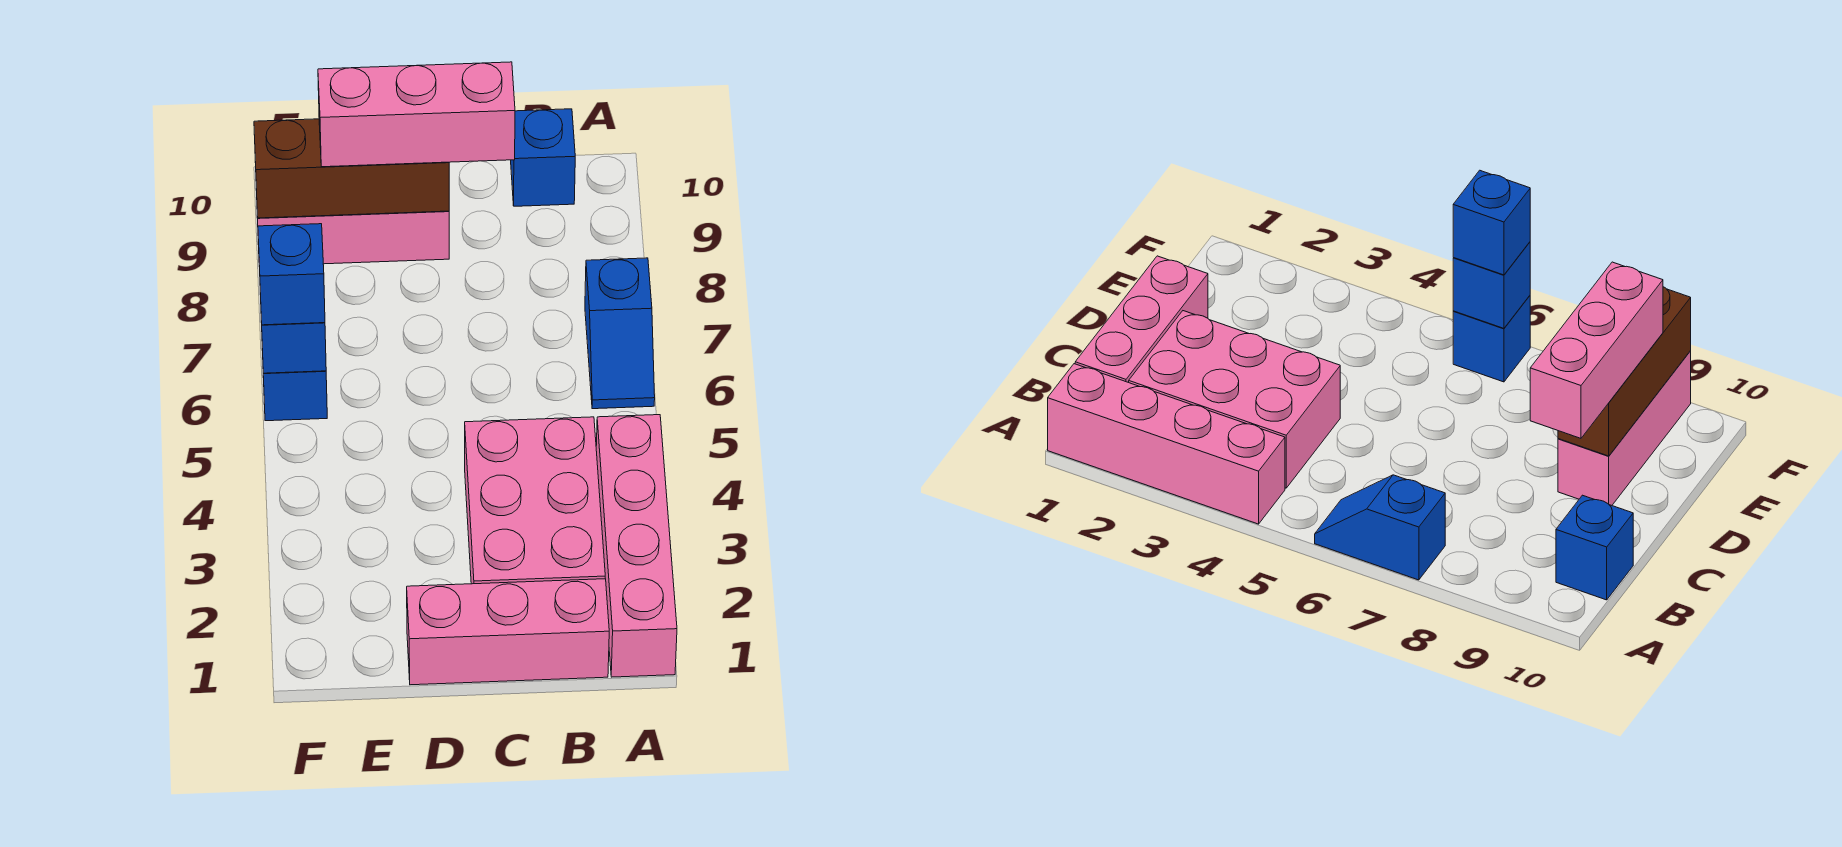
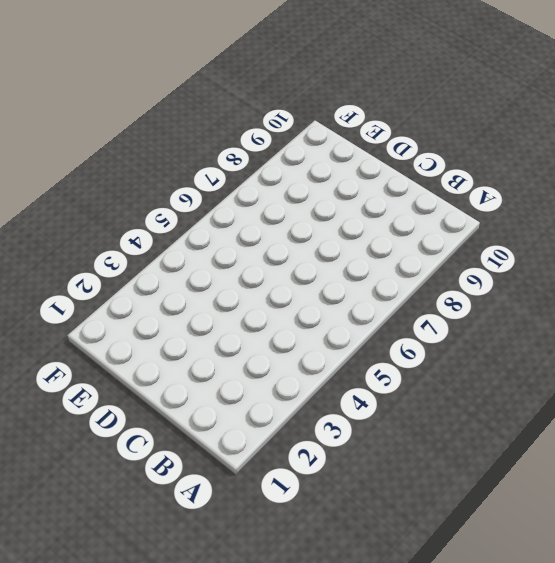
none -> pink 1x4 brick [596,415,677,677]
none -> blue 1x2 slope [585,258,655,409]

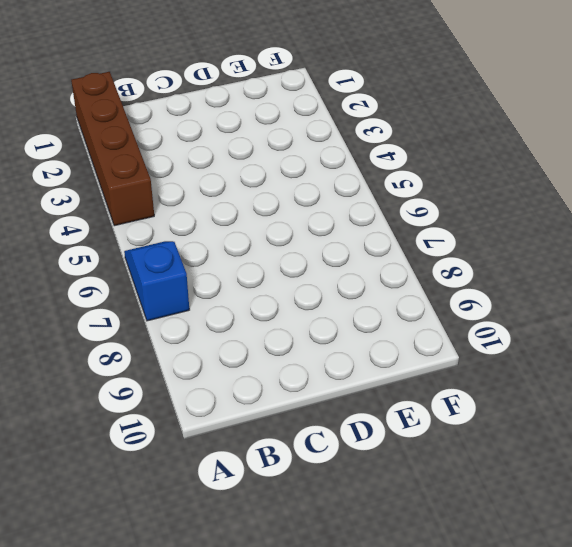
brown 1x4 brick [71,72,154,226] -> pink 1x4 brick [596,415,677,677]
none -> pink 1x3 brick [407,579,609,685]
none -> pink 2x3 brick [465,417,605,584]

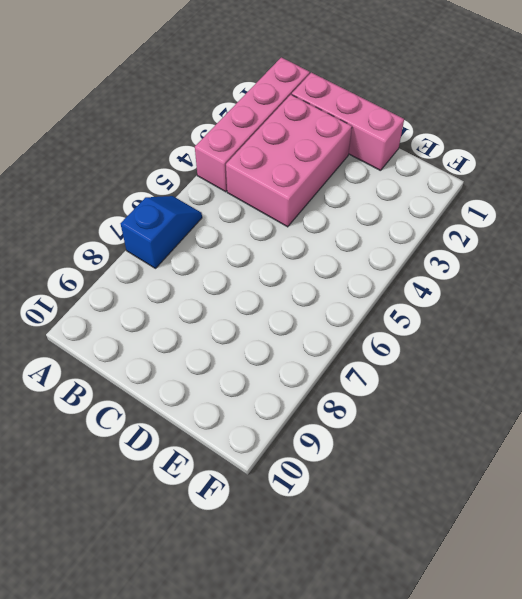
none -> blue 1x1 brick [511,109,575,206]
none -> pink 1x3 brick [257,211,449,264]

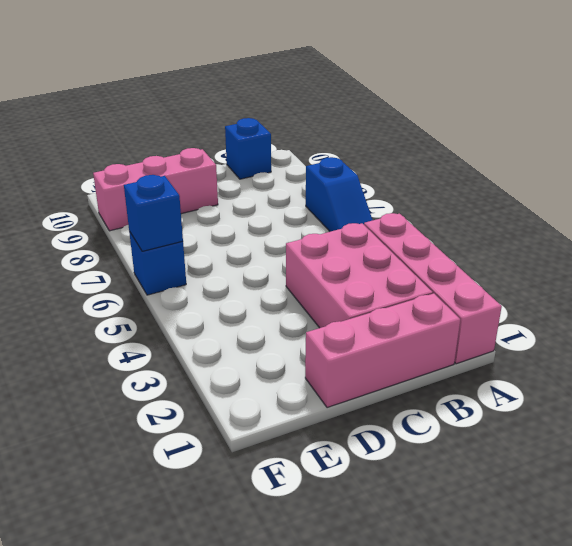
none -> brown 1x3 brick [254,119,449,218]
none -> pink 1x3 brick [318,62,515,167]

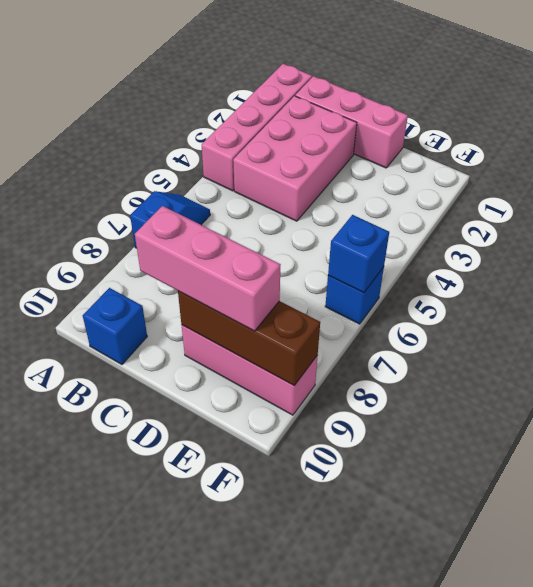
none -> blue 1x1 brick [258,224,325,325]

